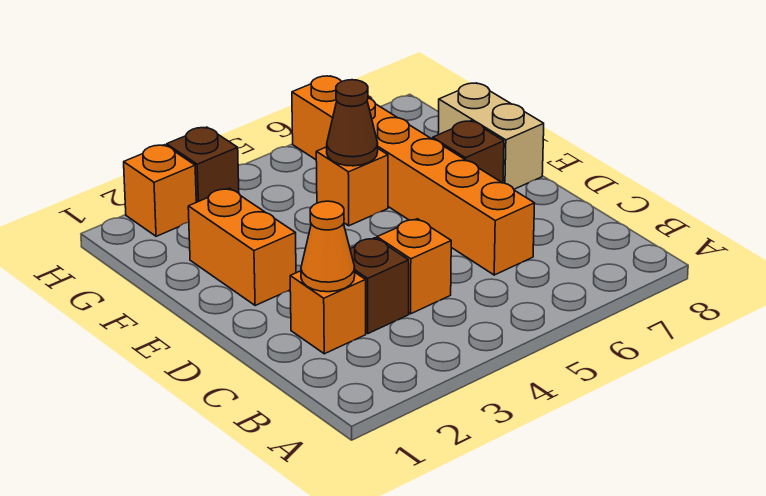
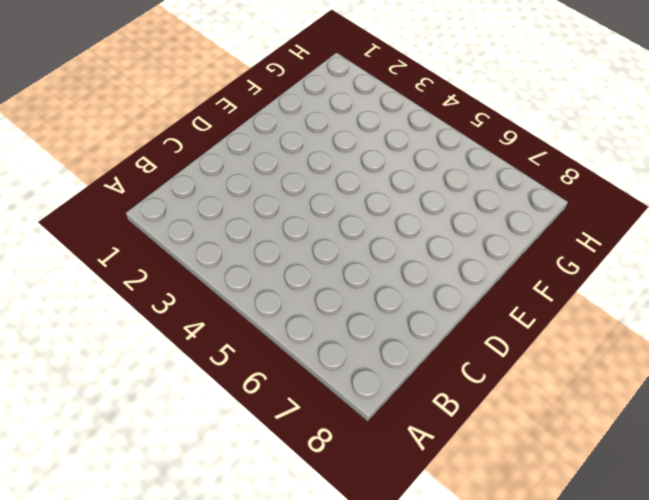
none -> orange 1x1 brick [290,271,366,354]
none -> brown 1x1 brick [350,238,409,333]
none -> orange 1x1 brick [377,219,451,314]

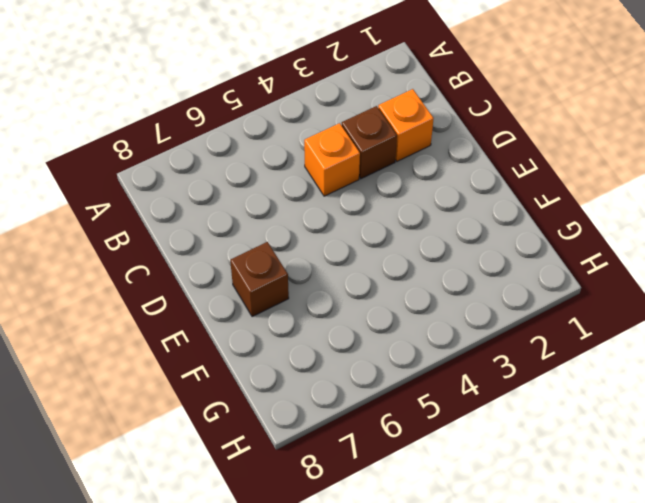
none -> orange 1x6 brick [292,76,535,275]
none -> orange 1x2 brick [188,188,296,305]
none -> tan 1x2 brick [438,83,544,189]

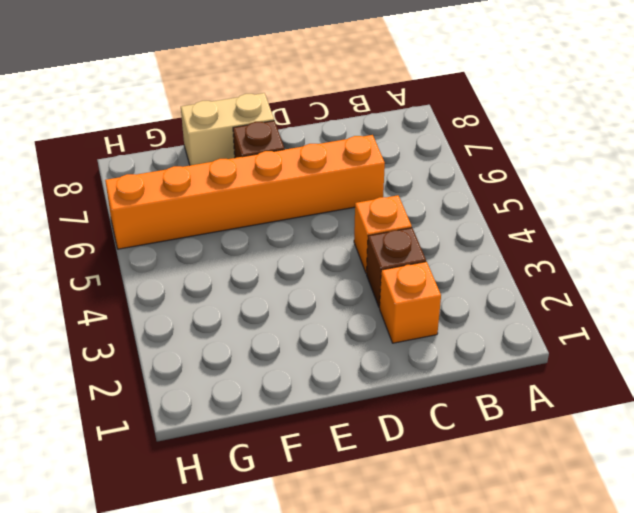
none -> orange 1x2 brick [188,188,296,305]
none -> orange 1x1 brick [316,147,388,226]
none -> orange 1x1 brick [124,145,196,236]

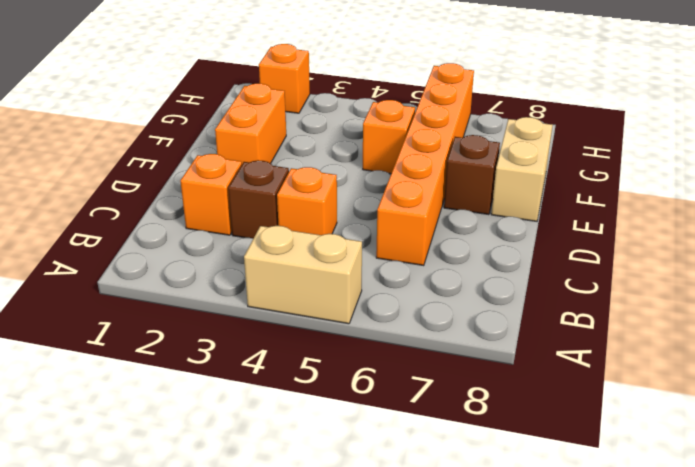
tan 1x2 brick [244,226,362,324] -> none
none -> brown 1x1 brick [167,127,239,202]
none -> orange 1x1 cone [301,201,355,292]
none -> brown 1x1 cone [327,80,378,166]

